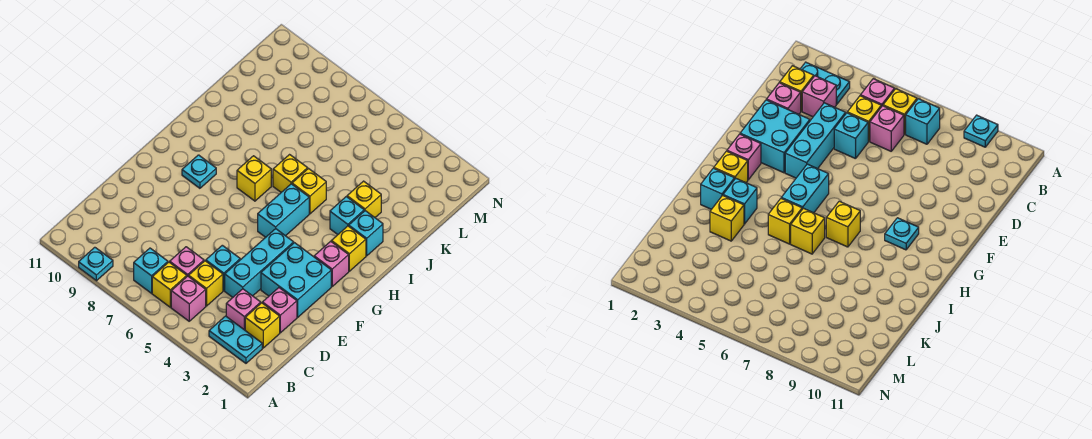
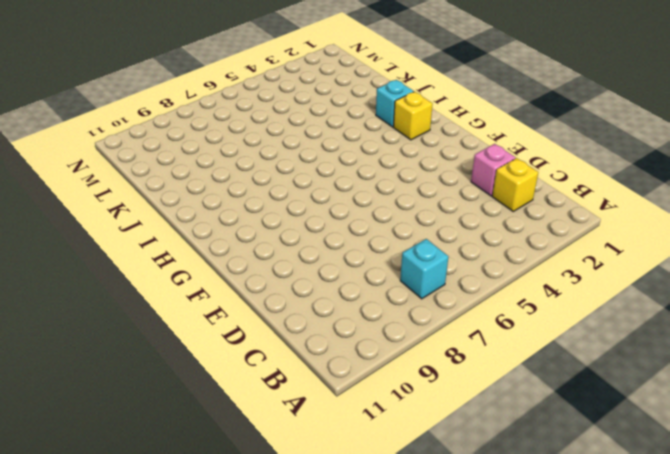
none -> cyan 1x1 plate [79,247,113,281]
none -> cyan 1x2 plate [209,316,262,363]
none -> pink 1x1 brick [171,276,206,321]

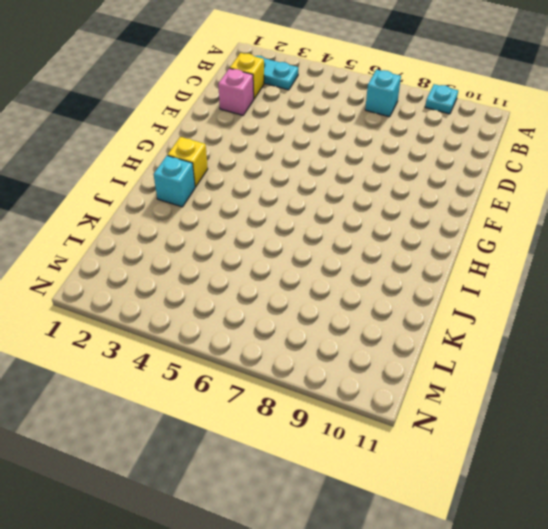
none -> pink 1x1 brick [171,276,206,321]
none -> yellow 1x1 brick [152,262,187,307]
none -> pink 1x1 brick [226,289,261,330]

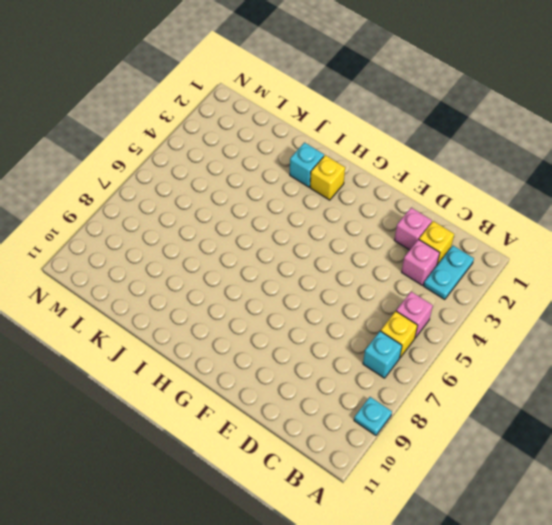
none -> yellow 1x1 brick [189,261,223,306]
none -> pink 1x1 brick [170,247,204,276]
none -> cyan 1x3 brick [225,229,294,297]

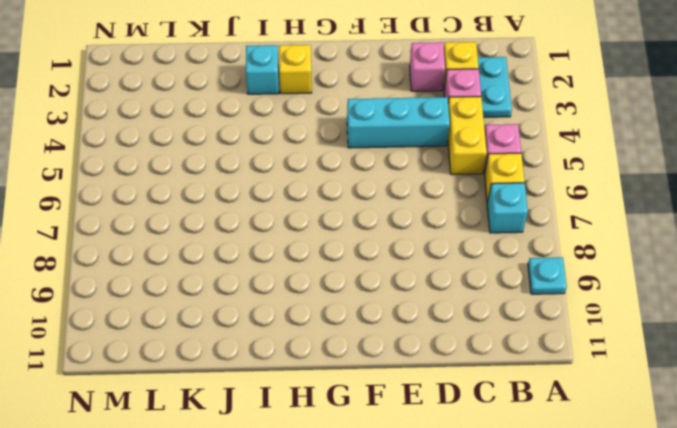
yellow 1x2 brick [448,97,487,175] -> yellow 1x1 brick [189,261,223,306]
none -> pink 1x1 brick [170,247,204,276]
none -> cyan 1x1 brick [206,245,240,291]
none -> cyan 2x2 brick [261,243,331,317]

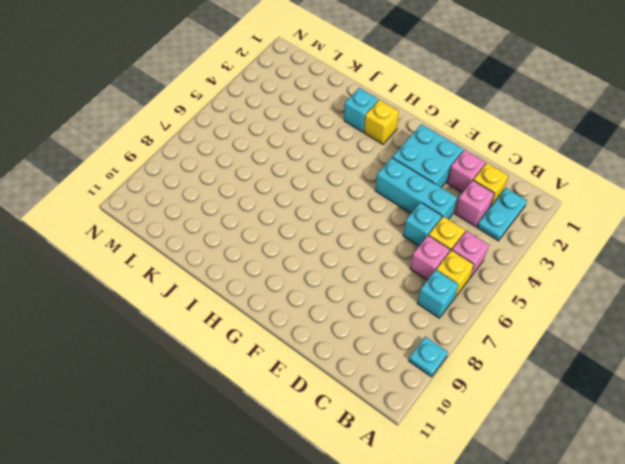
none -> pink 1x1 brick [314,241,349,286]
none -> cyan 1x2 brick [258,184,309,237]
none -> cyan 1x1 plate [182,155,216,188]

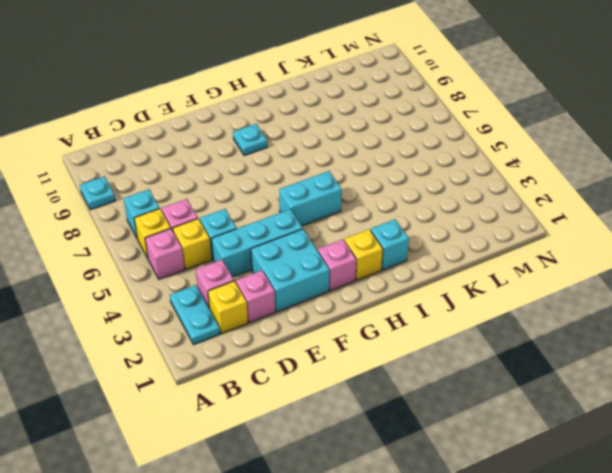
none -> yellow 1x1 brick [237,156,271,201]
none -> cyan 1x1 brick [330,197,364,234]
none -> yellow 1x1 brick [292,169,326,214]

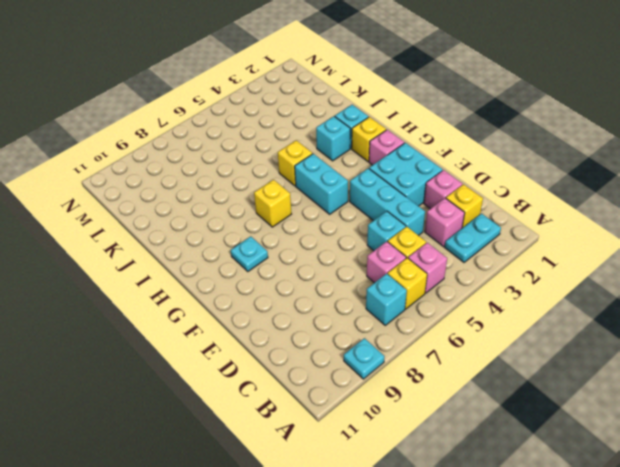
none -> yellow 1x1 brick [273,155,308,192]
none -> yellow 1x1 brick [347,181,381,217]

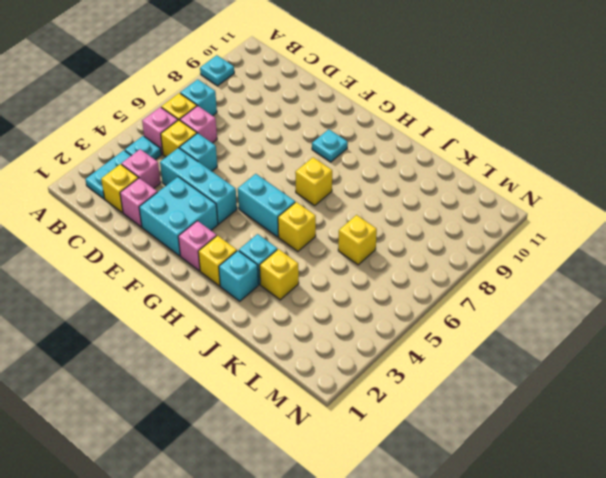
cyan 1x1 plate [125,136,161,160] -> none
yellow 1x1 brick [338,215,377,265] -> yellow 1x1 brick moved to [273,155,308,192]

